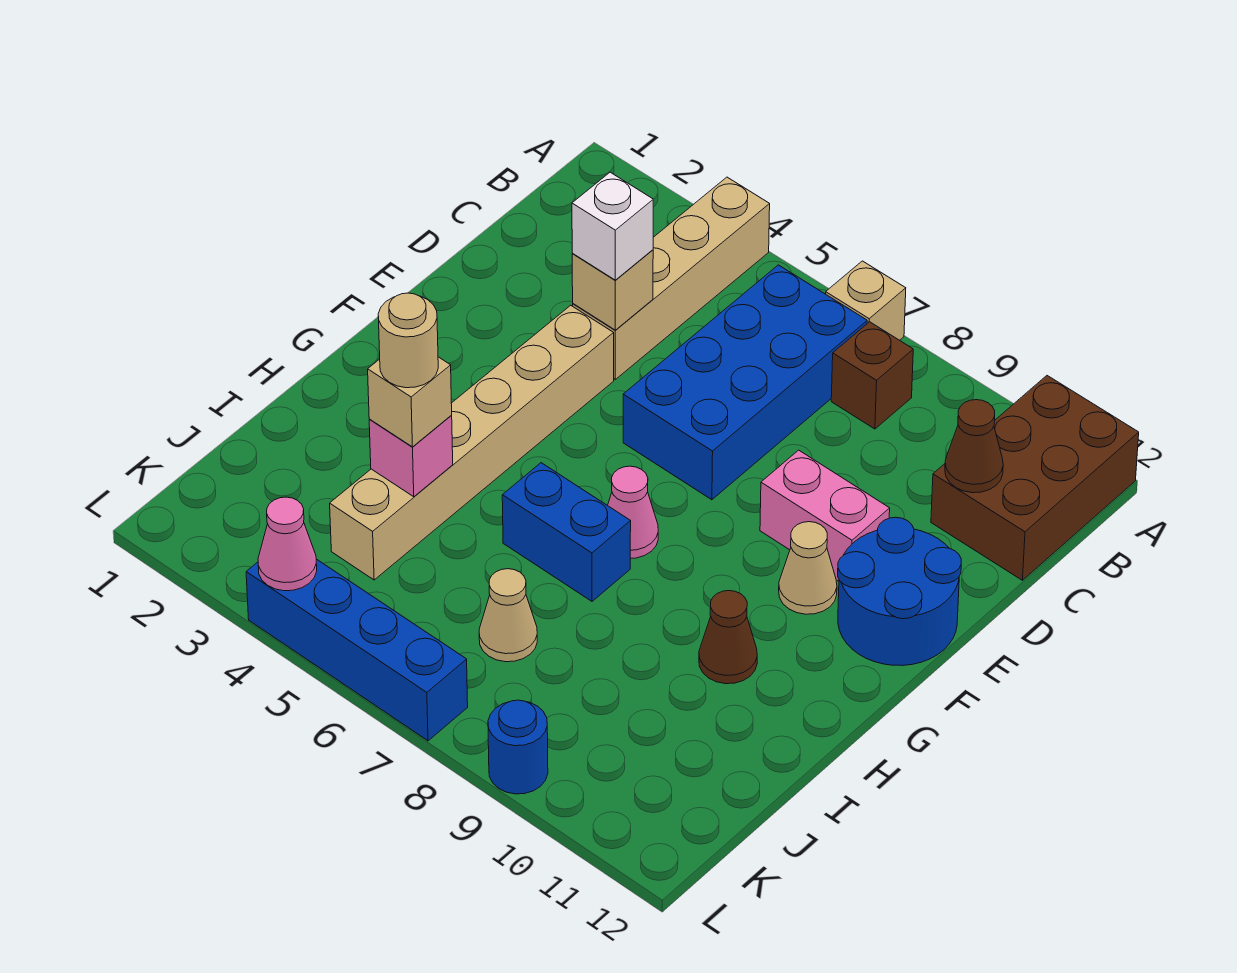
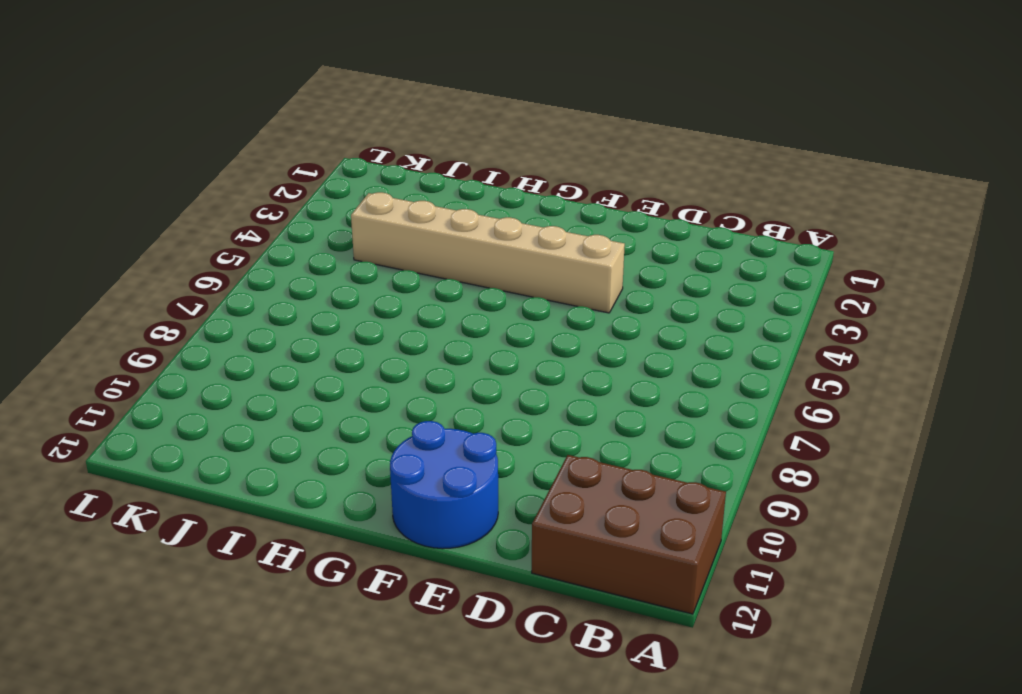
none -> tan 1x4 brick [573,177,770,379]
none -> tan 1x1 brick [826,261,906,340]
none -> blue 2x4 brick [623,265,867,500]

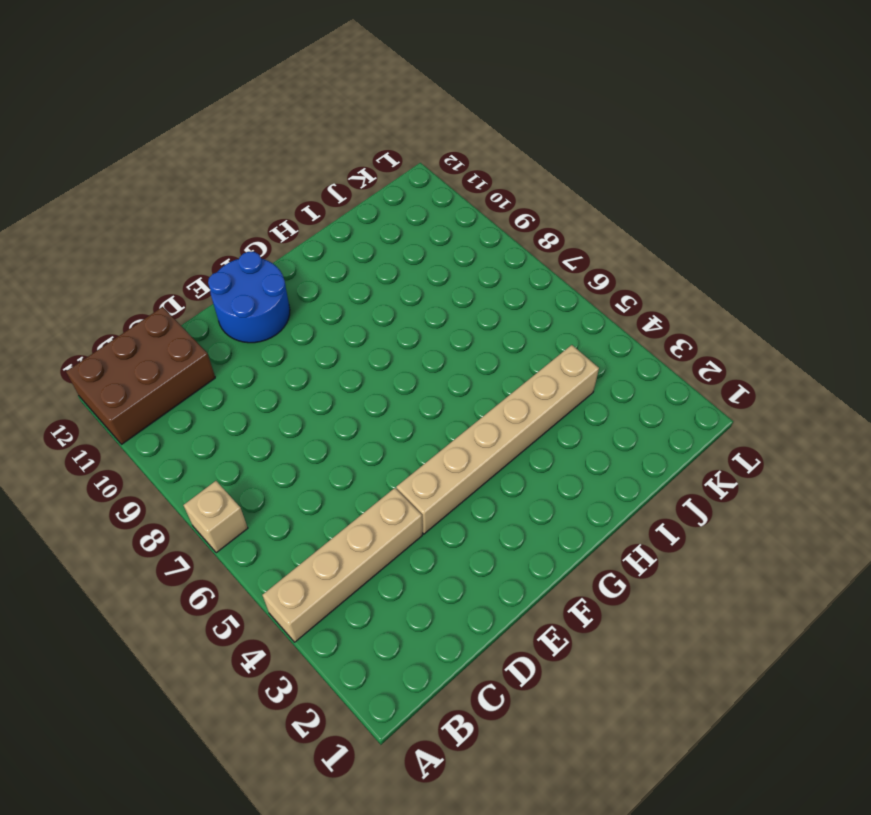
none -> blue 2x4 brick [623,265,867,500]
none -> brown 1x1 brick [831,322,913,429]
none -> pink 1x2 brick [760,450,890,581]

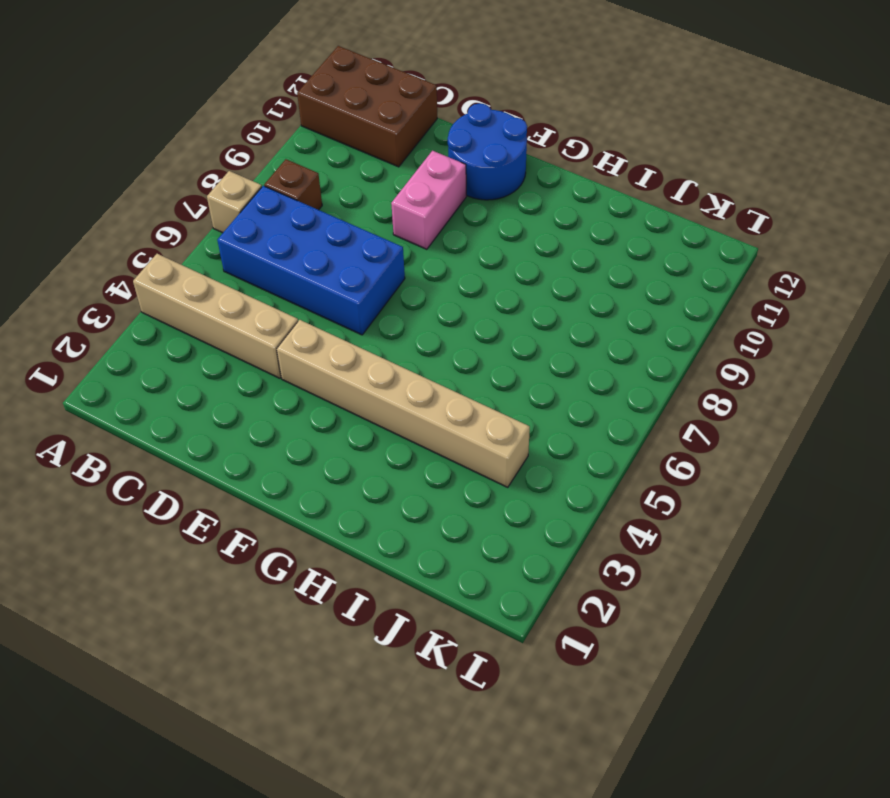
none -> tan 1x1 cone [779,522,837,614]
none -> pink 1x1 cone [608,466,658,558]
none -> blue 1x2 brick [502,463,631,601]

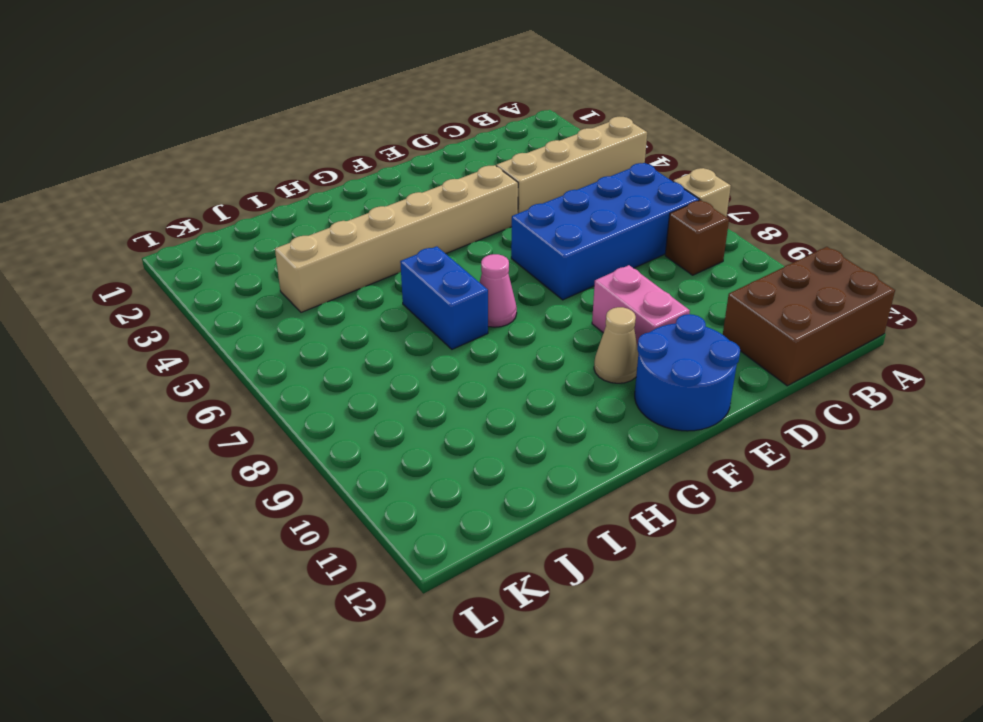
none -> brown 1x1 cone [699,591,757,684]
none -> tan 1x1 cone [479,569,537,662]
none -> blue 1x4 brick [246,559,468,741]

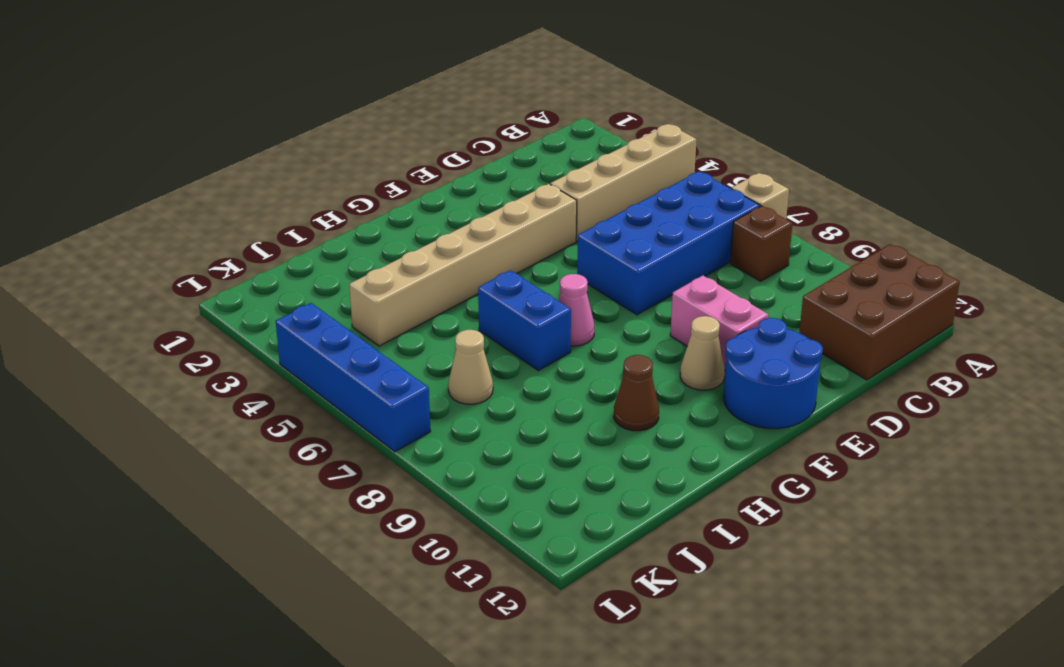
none -> blue 1x1 round brick [488,700,548,794]
none -> brown 1x1 cone [945,400,1003,493]
none -> tan 1x1 brick [572,250,653,330]

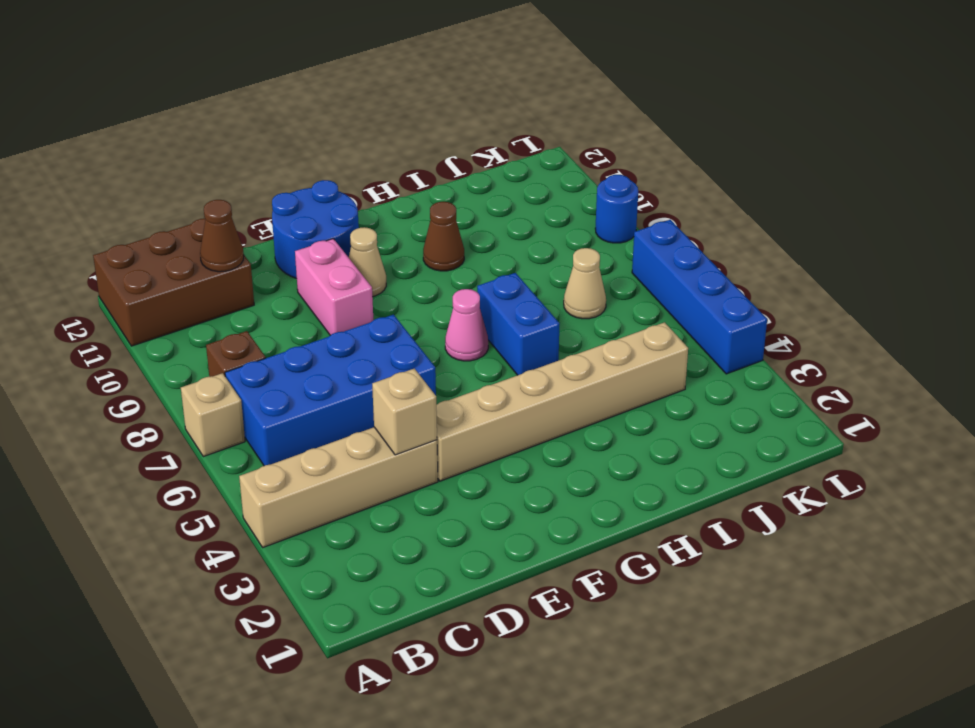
none -> pink 1x1 brick [369,416,453,497]
none -> pink 1x1 cone [258,497,317,591]
none -> white 1x1 brick [572,172,653,280]

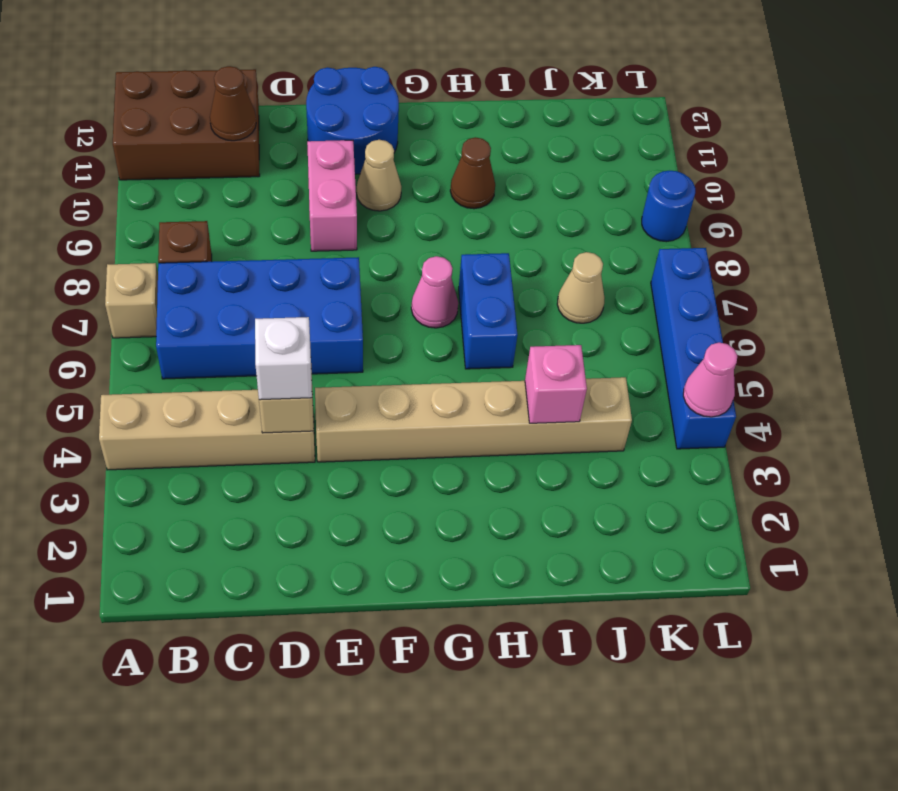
none -> tan 1x1 brick [368,357,452,447]
none -> tan 1x1 round brick [378,293,438,388]

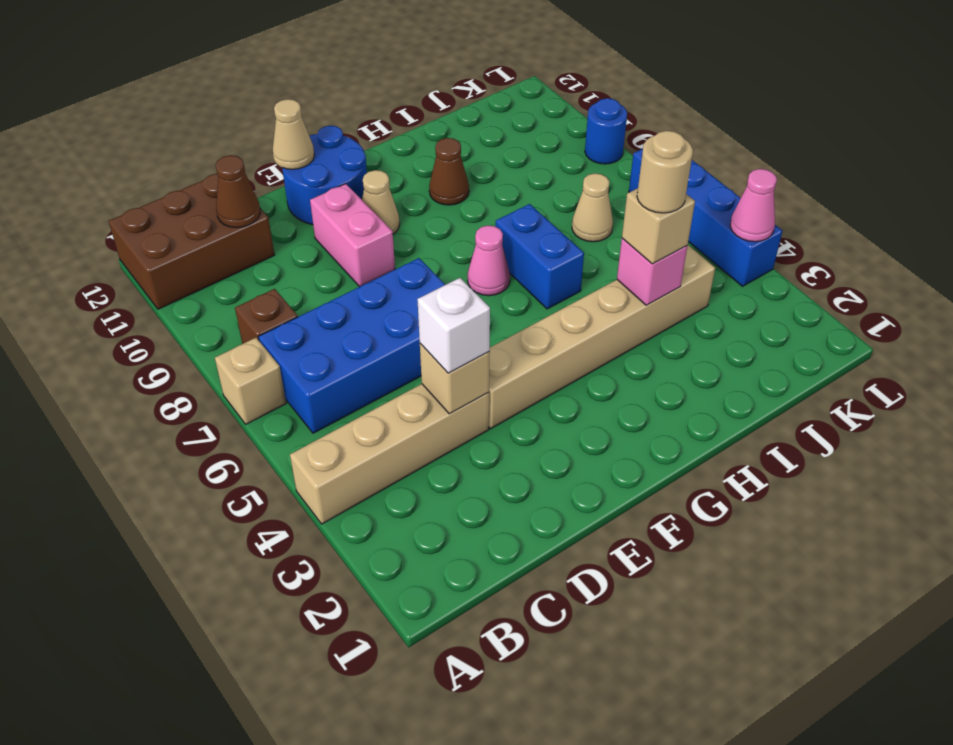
tan 1x1 cone [273,99,314,169] -> none

